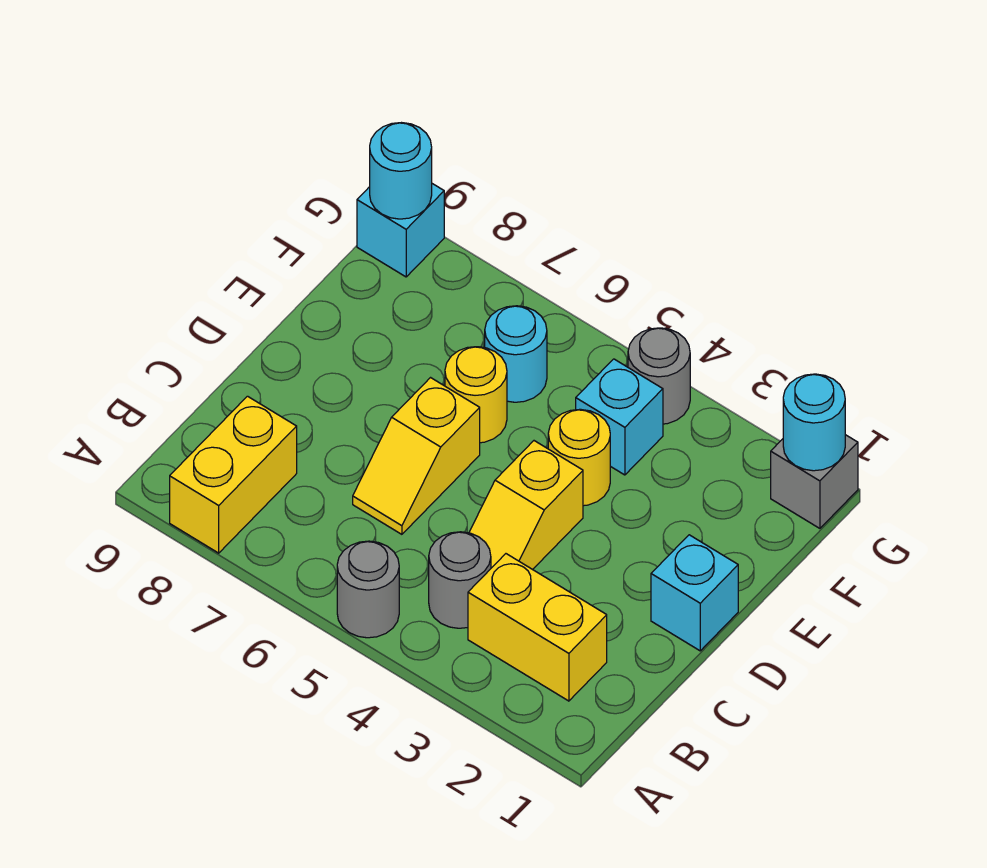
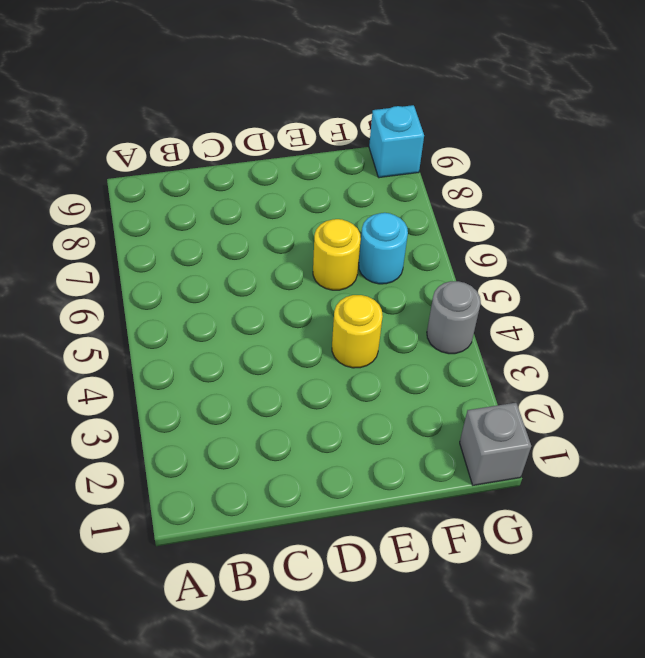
none -> grey 1x1 round brick [337,541,399,638]
none -> yellow 1x2 brick [170,396,297,553]
none -> yellow 1x2 brick [468,554,607,701]

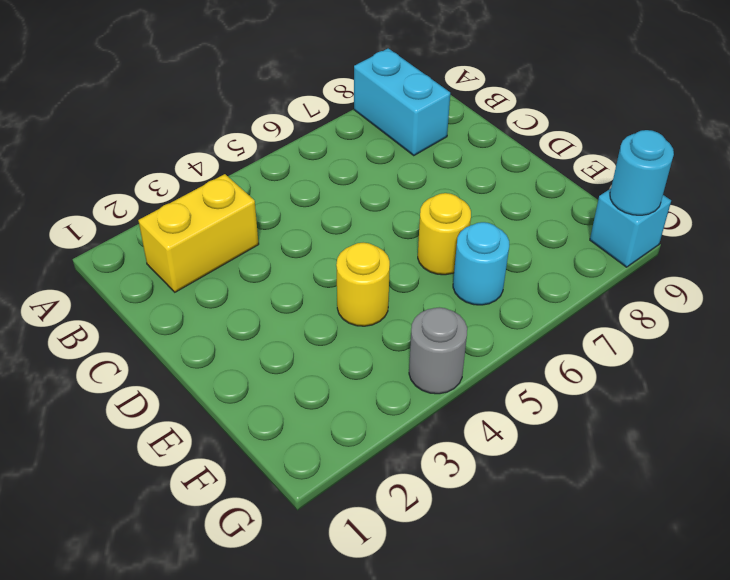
cyan 1x2 brick [354,48,450,155] -> yellow 1x2 brick [170,396,297,553]
none -> grey 1x1 round brick [337,541,399,638]
none -> grey 1x1 round brick [429,532,491,628]
none -> yellow 1x2 slope [469,441,583,570]

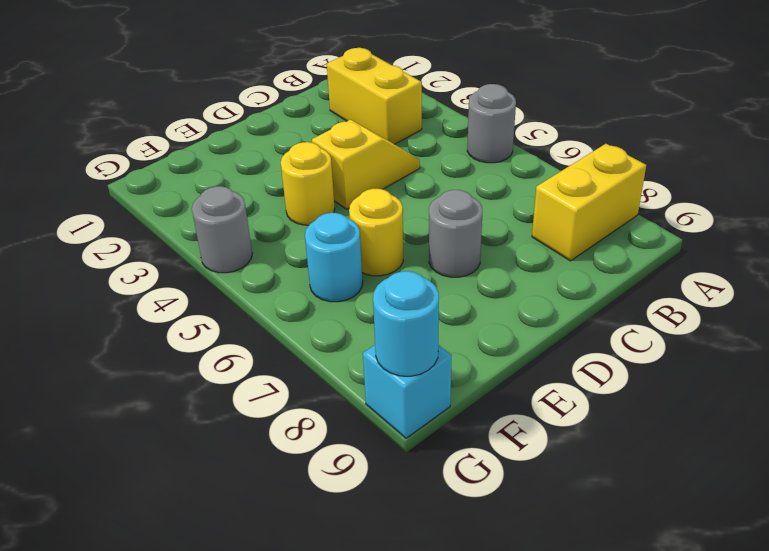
grey 1x1 round brick [429,190,483,277] -> grey 1x1 round brick moved to [429,532,491,628]
none -> yellow 1x2 slope [353,378,480,534]
none -> cyan 1x1 brick [651,535,738,651]
none -> cyan 1x1 brick [576,359,663,475]

